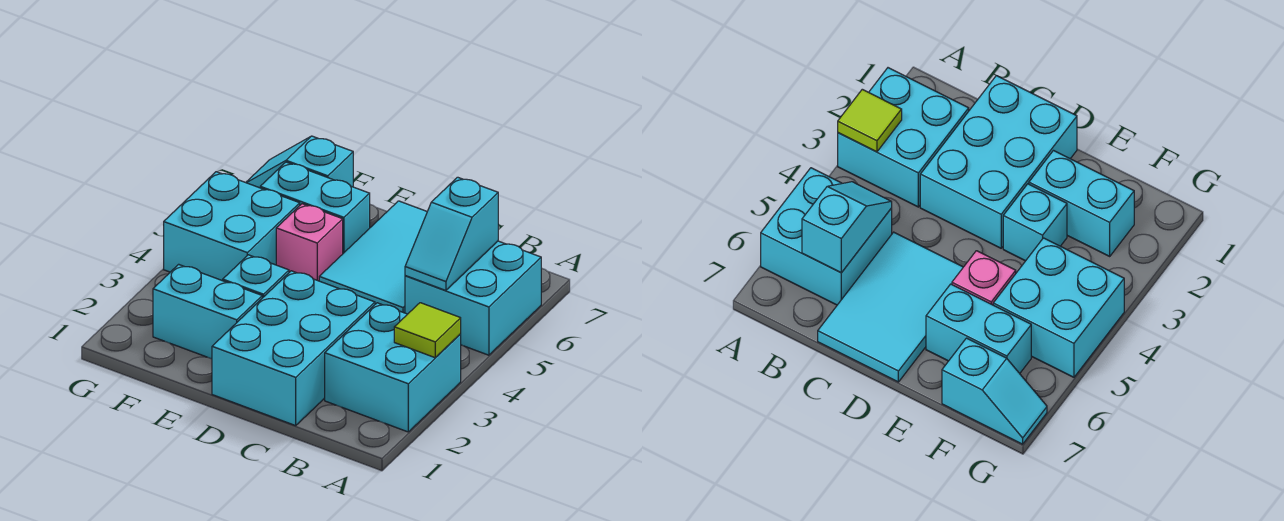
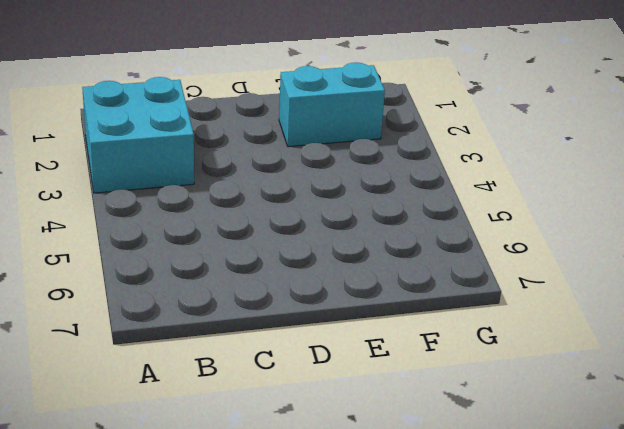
none -> cyan 2x2 brick [405,241,541,355]
none -> cyan 2x3 brick [212,271,375,426]
none -> cyan 2x3 tile [319,201,427,313]

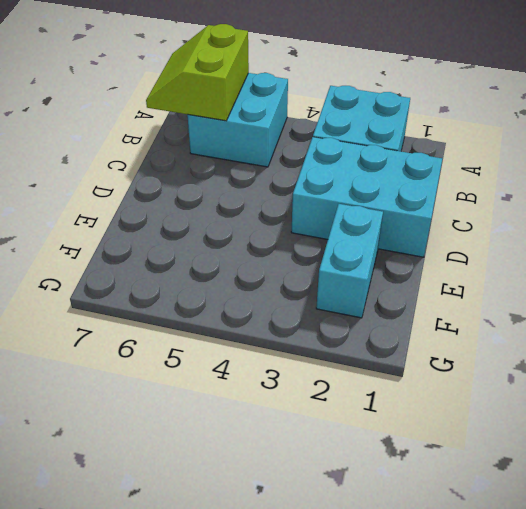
lime 2x2 slope [146,24,249,121] -> cyan 1x2 slope [405,177,498,290]
none -> cyan 2x3 tile [319,201,427,313]
none -> cyan 1x1 brick [223,255,289,298]
none -> pink 1x1 brick [276,204,343,281]

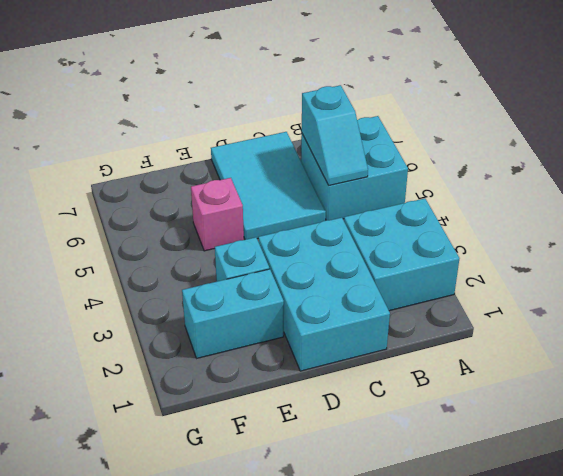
none -> cyan 1x2 brick [260,162,370,253]
none -> cyan 2x2 brick [164,172,300,281]
none -> cyan 1x2 slope [246,136,353,188]

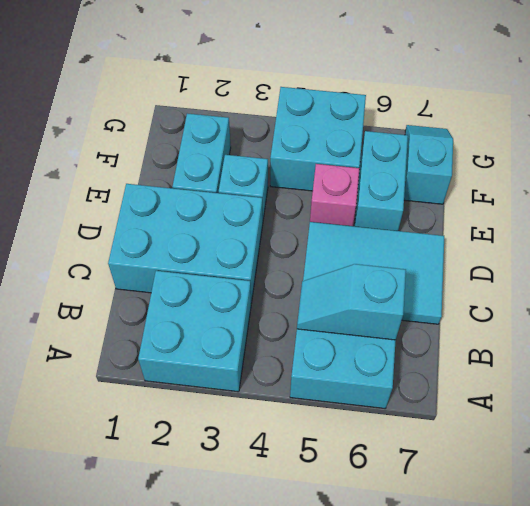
none -> lime 1x1 tile [394,303,461,358]

